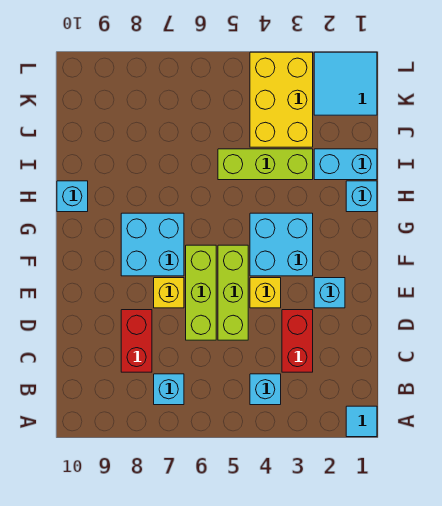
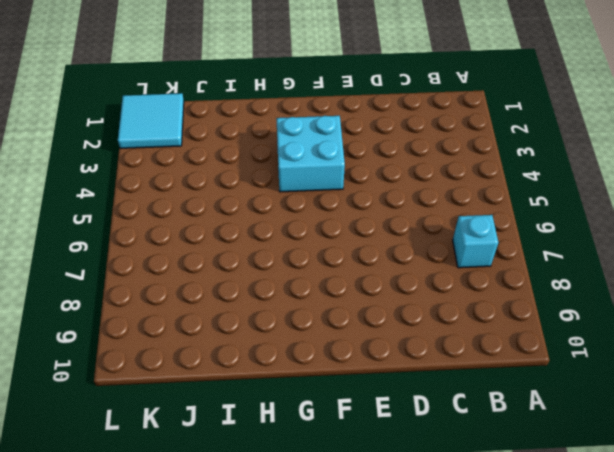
none -> cyan 1x1 tile [346,406,377,437]
none -> cyan 1x1 brick [250,374,281,405]
none -> red 1x2 brick [282,310,313,372]

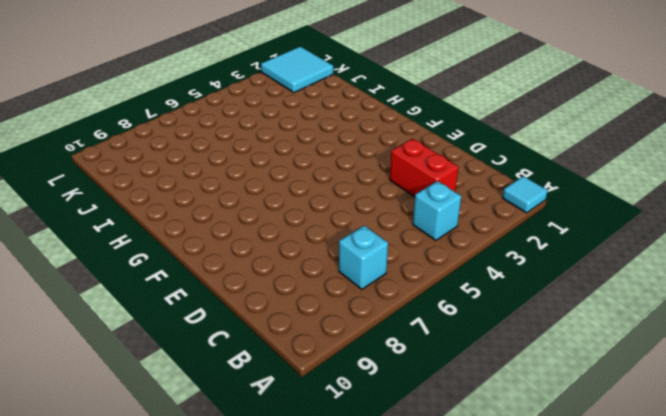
none -> red 1x2 brick [121,310,152,372]
none -> lime 1x3 brick [218,245,248,340]
none -> lime 1x3 brick [186,245,216,340]

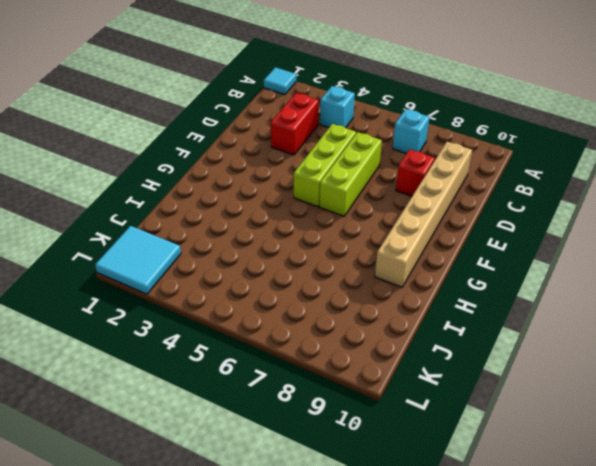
tan 1x6 brick [375,142,472,287] -> none
red 1x1 brick [396,149,435,196] -> red 1x2 brick [121,310,152,372]
none -> cyan 1x1 brick [314,278,345,308]
none -> yellow 1x1 brick [250,278,281,308]
none -> yellow 1x1 brick [154,278,184,308]

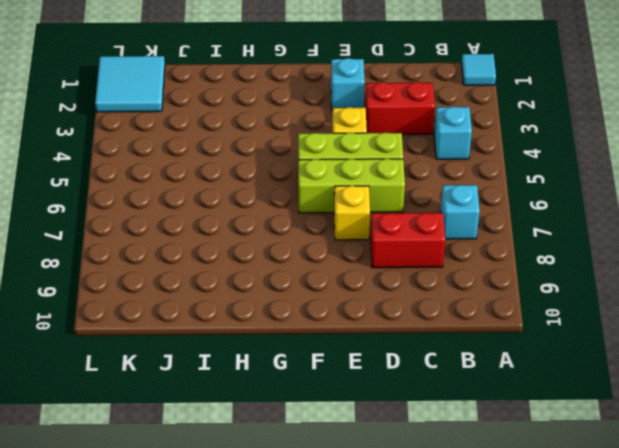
none -> cyan 2x2 brick [250,213,313,276]
none -> cyan 2x2 brick [121,213,184,276]
none -> cyan 1x1 brick [346,181,377,212]

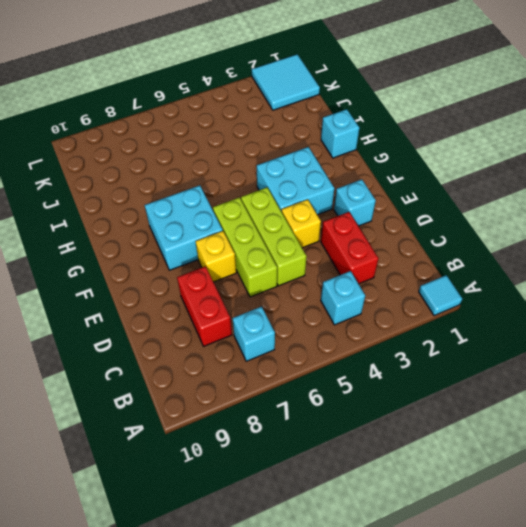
none -> cyan 1x1 brick [57,181,88,212]
none -> cyan 1x2 brick [314,149,377,180]
none -> lime 1x3 brick [218,149,313,180]

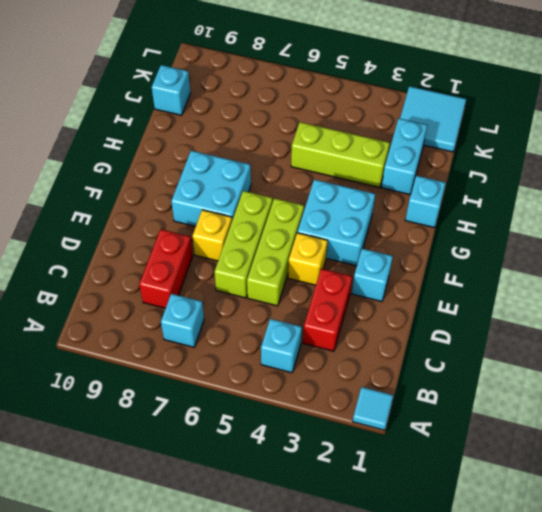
cyan 1x2 brick [381,118,427,195] -> cyan 1x2 brick turned to [314,149,377,180]
cyan 1x1 brick [152,65,191,115] -> cyan 1x1 brick moved to [57,181,88,212]
none -> yellow 2x3 brick [250,52,313,147]

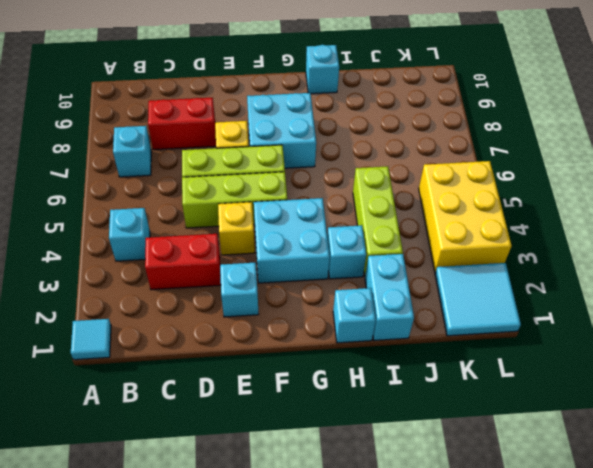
cyan 1x1 brick [327,225,366,279] -> none
yellow 2x3 brick [419,161,512,272] -> yellow 2x3 brick turned to [250,52,313,147]

